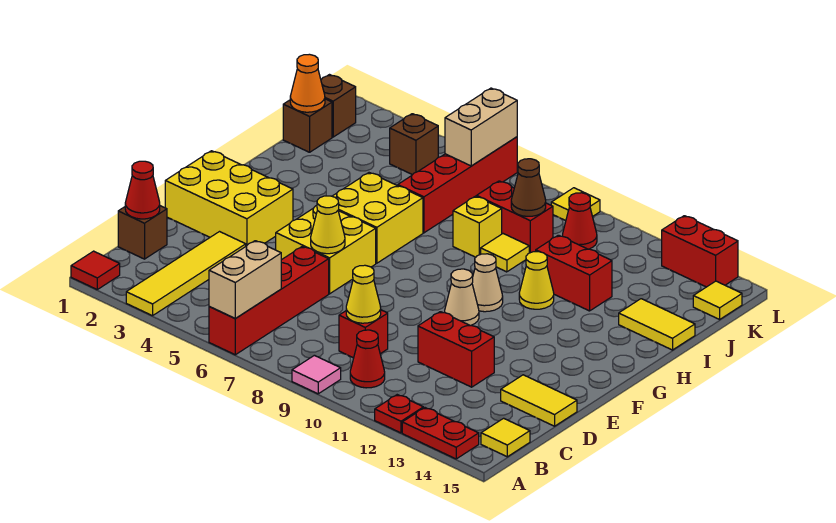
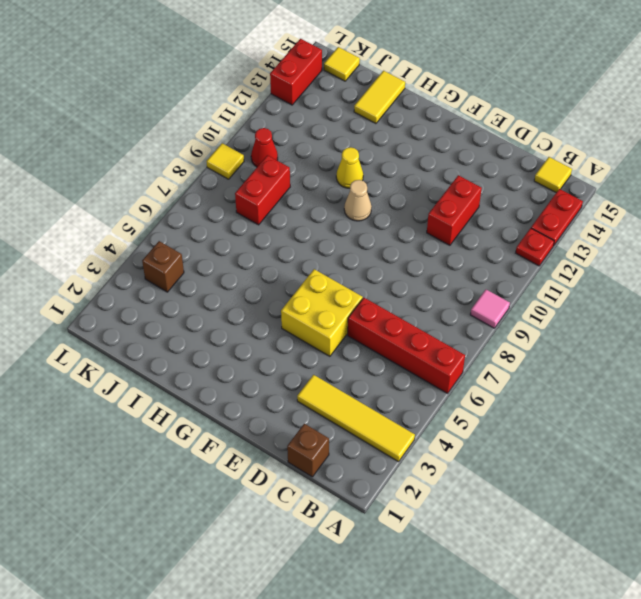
none -> red 1x1 tile [71,251,120,289]
none -> red 1x1 cone [350,330,385,388]
none -> red 1x1 brick [339,310,388,358]
none -> yellow 1x2 tile [501,375,577,426]

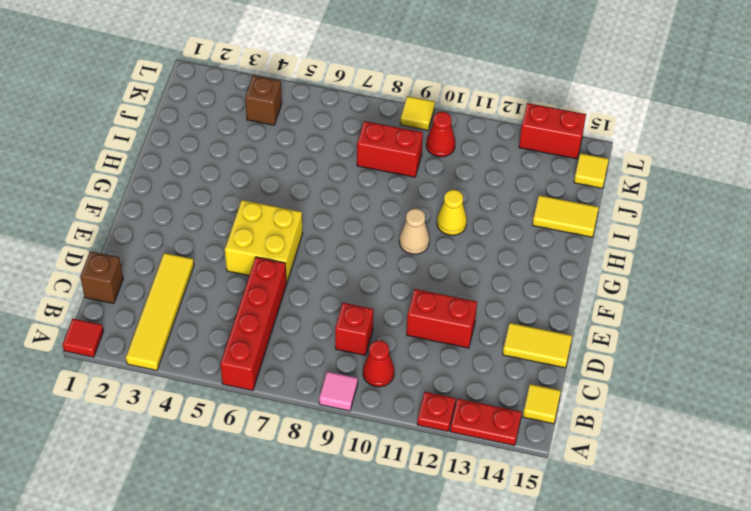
none -> yellow 2x3 brick [165,151,293,246]
none -> tan 1x1 cone [445,269,479,326]
none -> yellow 2x2 brick [332,173,423,263]
none -> red 1x4 brick [398,137,517,233]

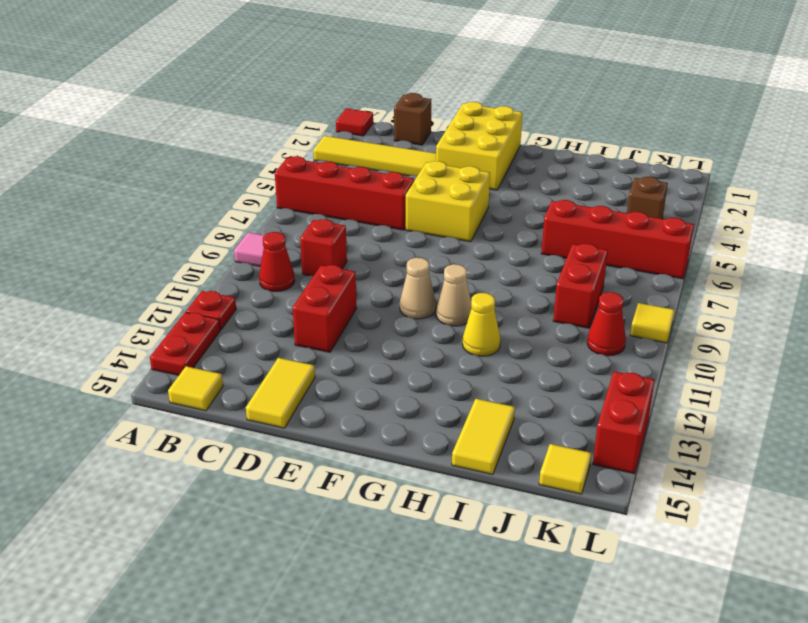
none -> yellow 2x2 brick [332,173,423,263]
none -> yellow 1x1 brick [453,196,502,257]
none -> yellow 1x1 tile [481,234,529,272]
none -> red 1x2 brick [536,235,612,311]

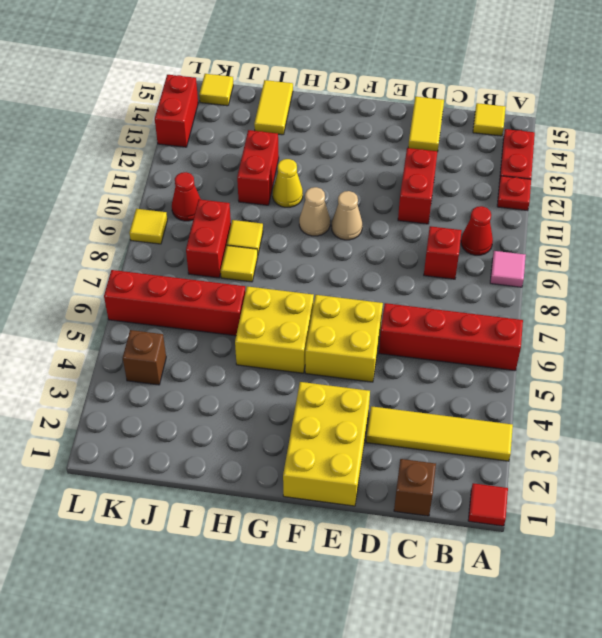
yellow 1x1 tile [221,245,258,282] -> yellow 1x1 brick [453,196,502,257]
none -> brown 1x1 brick [283,99,332,152]
none -> brown 1x1 brick [321,75,356,137]
none -> tan 1x2 brick [209,241,281,319]
none -> red 1x1 cone [125,161,160,219]

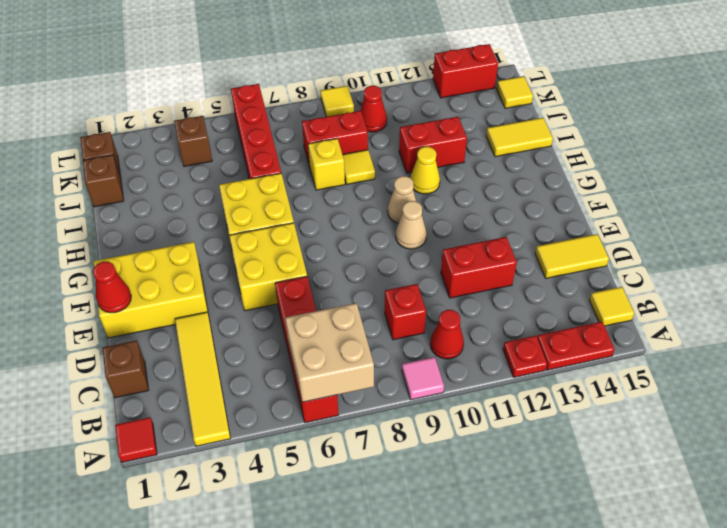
tan 2x2 brick [285,303,374,402] -> tan 1x2 brick [209,241,281,319]
red 1x1 cone [93,262,131,313] -> red 1x1 cone moved to [125,161,160,219]
none -> yellow 1x1 cone [346,265,381,323]
none -> yellow 1x1 cone [311,196,345,254]
none -> orange 1x1 cone [290,54,325,112]
none -> brown 1x1 cone [511,159,546,216]

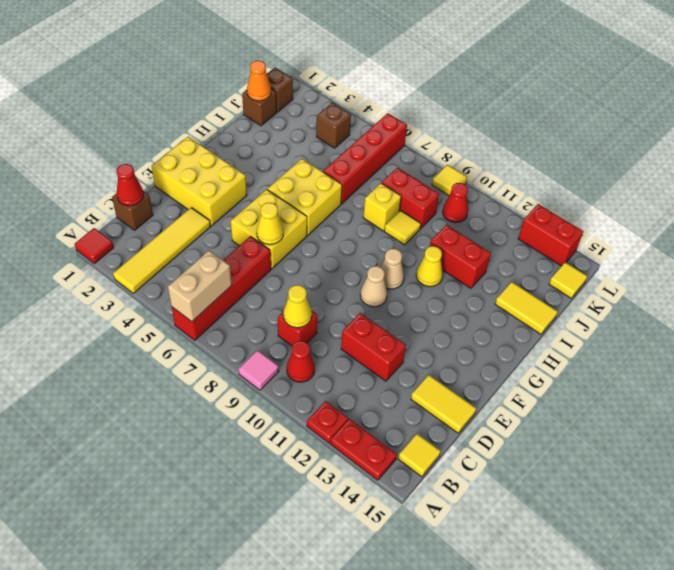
none -> brown 1x1 cone [511,159,546,216]
none -> tan 1x2 brick [445,88,517,166]

